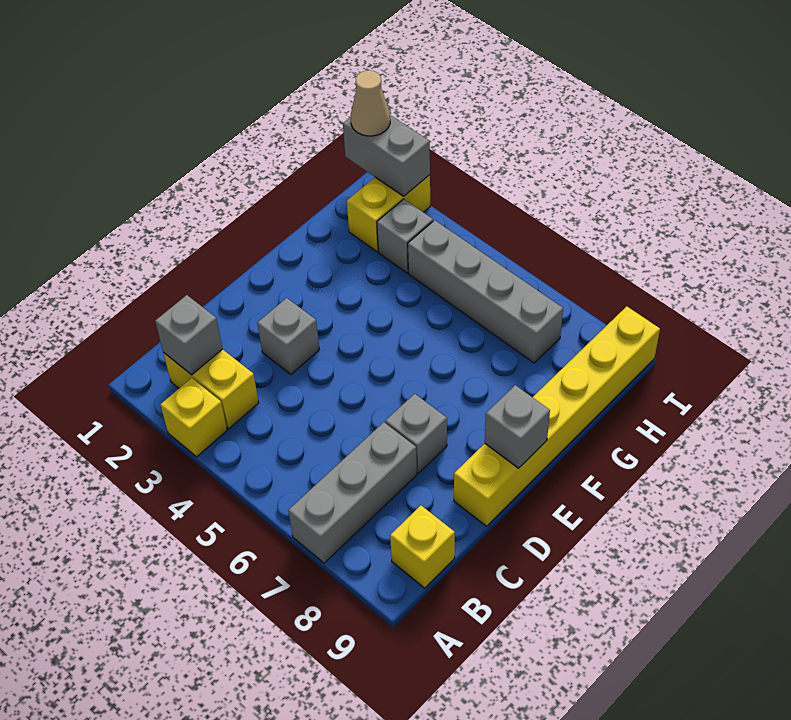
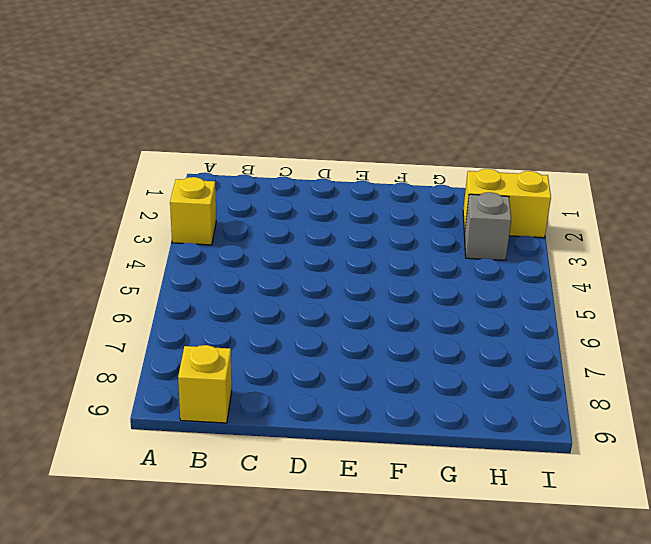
none -> grey 1x3 brick [288,422,417,563]
none -> yellow 1x2 brick [163,349,259,429]
none -> grey 1x1 brick [257,298,319,374]

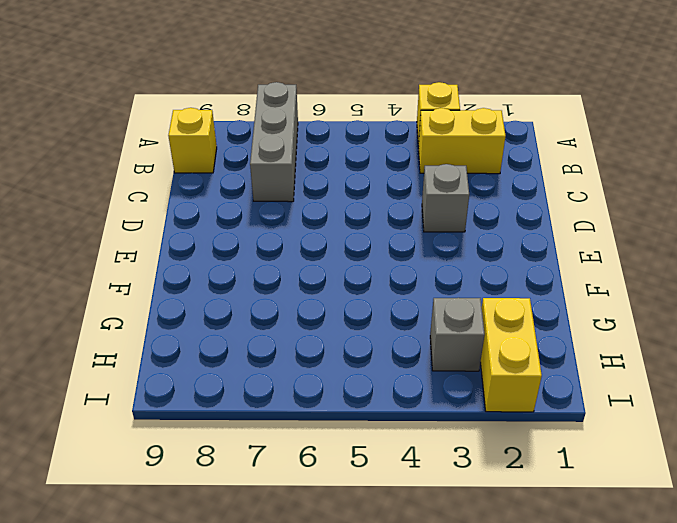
none -> grey 1x1 brick [385,394,447,473]
none -> yellow 1x6 brick [454,306,660,526]
none -> grey 1x4 brick [408,220,563,363]

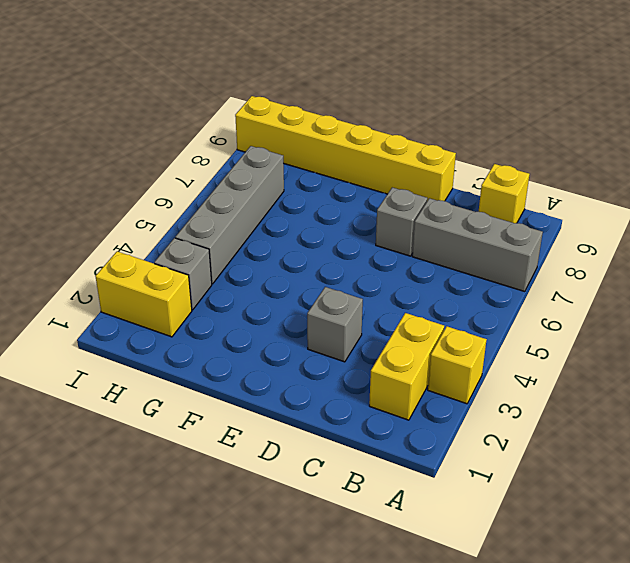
none -> grey 1x1 brick [155,295,222,375]
none -> grey 1x1 brick [485,385,550,468]
none -> grey 1x2 brick [343,115,430,196]

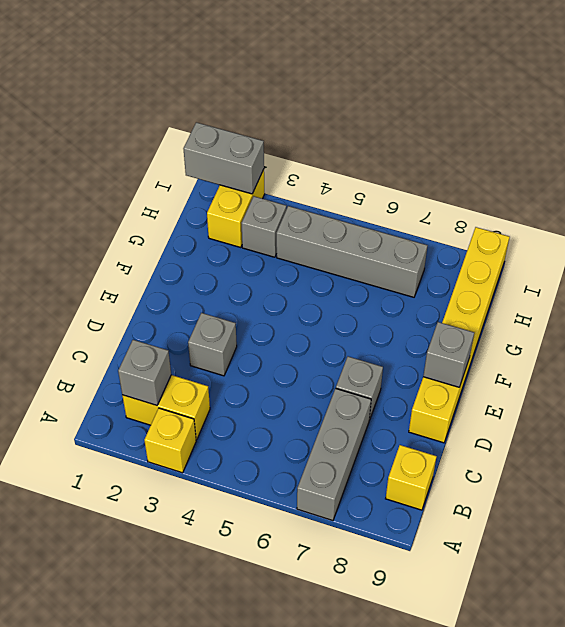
none -> tan 1x1 cone [351,70,390,136]

